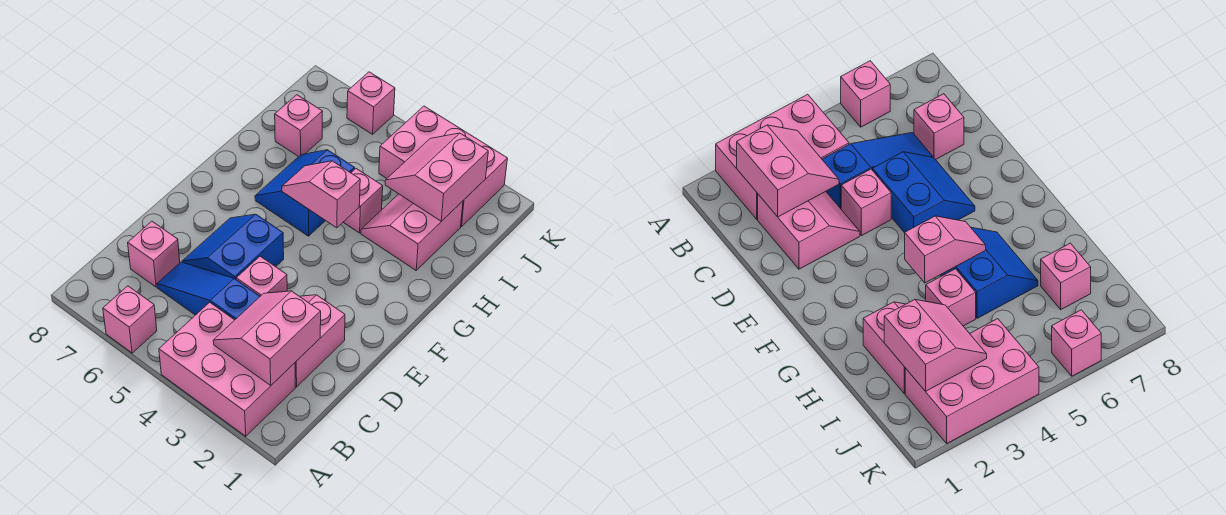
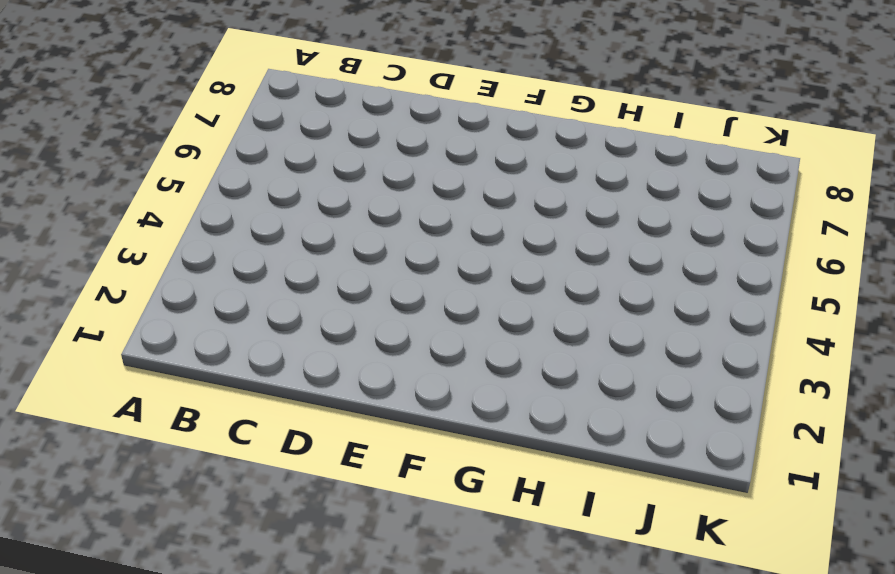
none -> pink 2x3 brick [159,302,295,436]
none -> pink 1x1 brick [103,286,157,353]
none -> pink 2x2 slope [295,295,345,387]

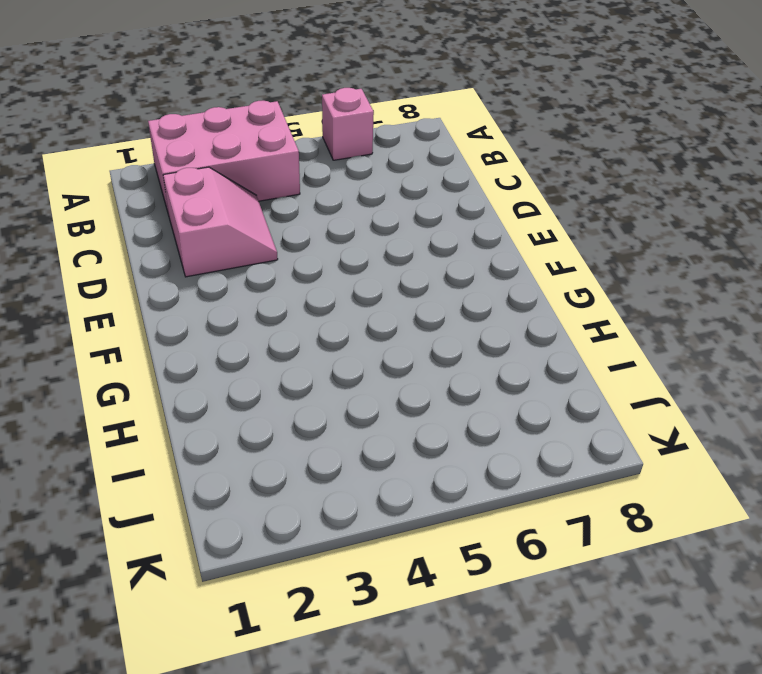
none -> blue 1x3 slope [157,262,260,320]
none -> pink 1x1 brick [128,221,180,287]
none -> pink 1x1 brick [236,256,287,296]

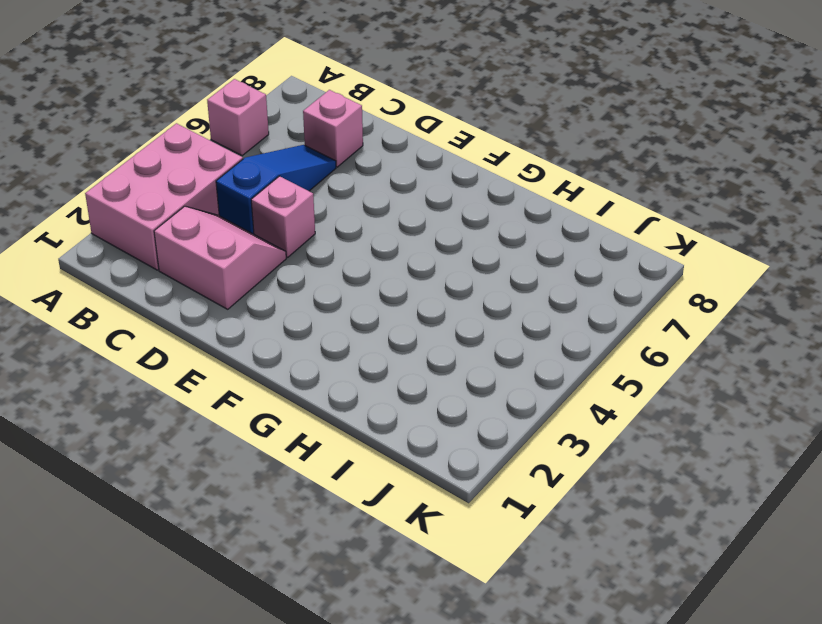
none -> blue 2x2 slope [182,214,284,279]
none -> blue 2x2 slope [255,150,355,236]
none -> pink 2x2 slope [361,194,463,270]

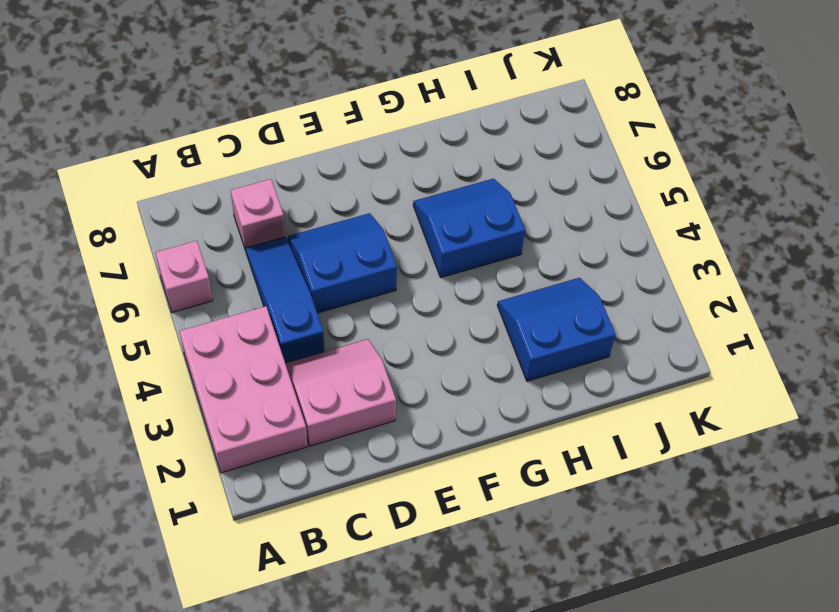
blue 2x2 slope [497,278,615,381] -> pink 2x2 slope [361,194,463,270]
none -> pink 1x1 brick [236,256,287,296]
none -> pink 1x1 brick [343,169,383,233]
none -> pink 1x1 brick [275,95,323,157]

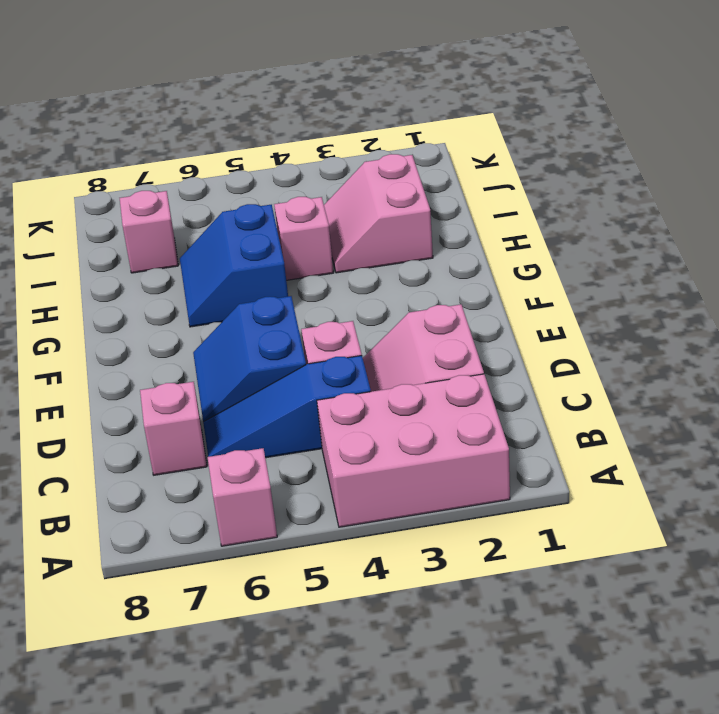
none -> pink 2x3 brick [379,106,508,227]
none -> pink 1x1 brick [347,72,395,134]
none -> pink 2x2 slope [213,291,321,385]

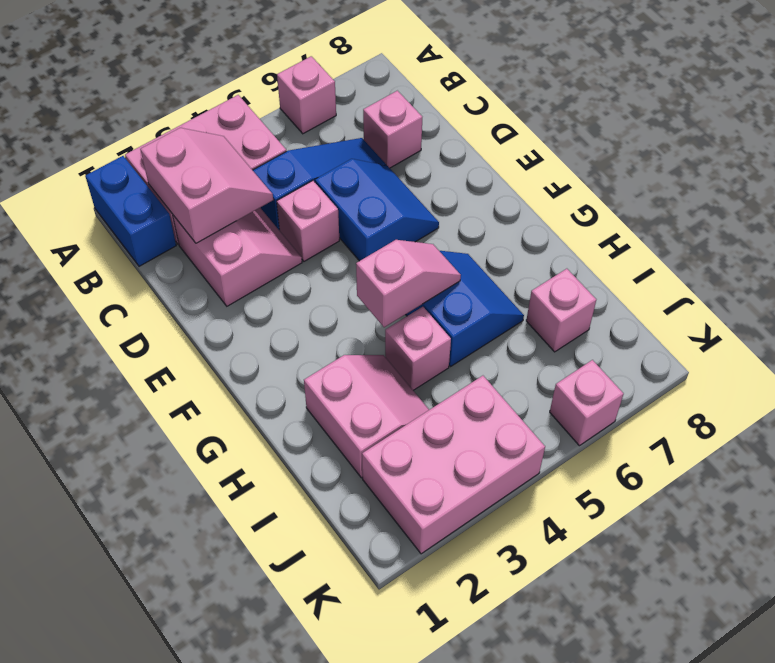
blue 1x2 brick [85,156,176,266] -> none
none -> pink 2x2 slope [385,133,488,221]

